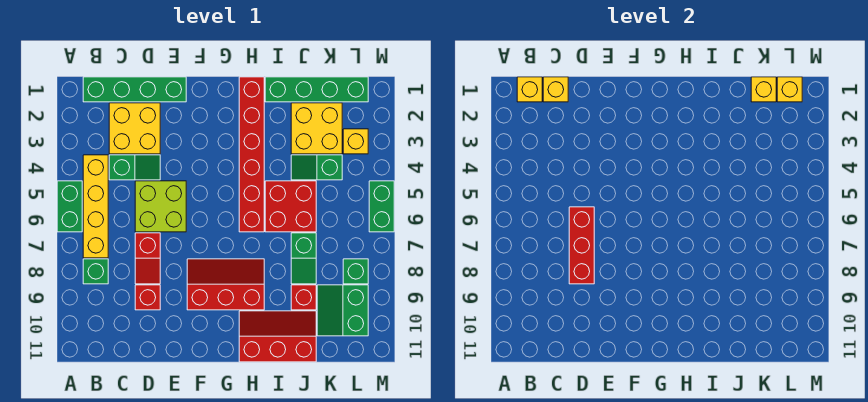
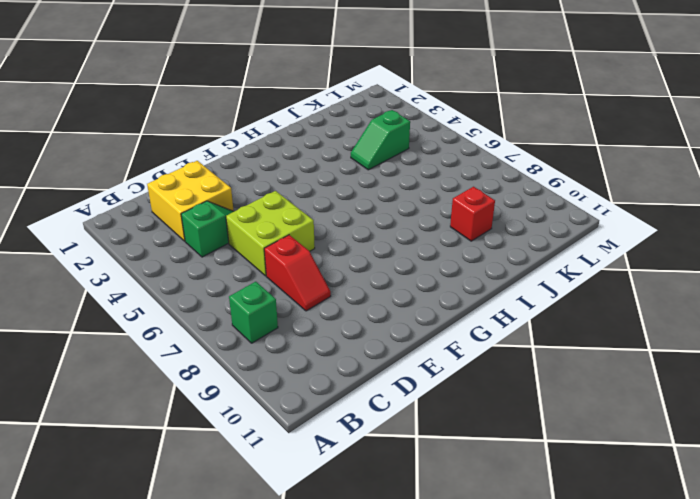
none -> green 1x2 brick [57,181,82,232]
none -> green 1x4 brick [83,77,186,102]
none -> yellow 1x4 brick [83,155,108,258]

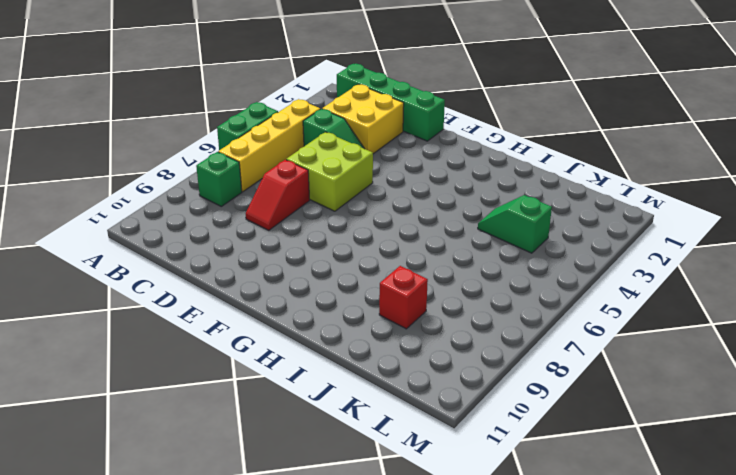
none -> red 1x1 brick [135,285,160,310]
none -> red 2x3 slope [187,259,264,310]
none -> red 1x6 brick [239,77,264,232]

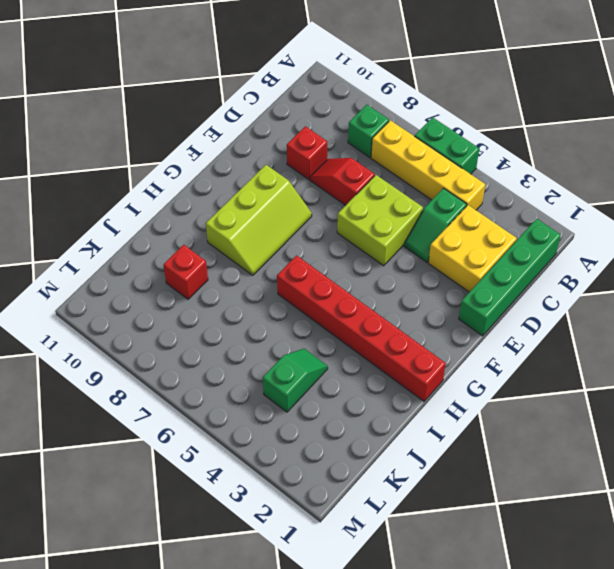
lime 2x3 slope [206,165,312,275] -> red 2x3 slope [187,259,264,310]
none -> red 2x3 slope [239,311,316,362]
none -> green 1x4 brick [265,77,368,102]
none -> red 2x2 brick [265,181,316,232]

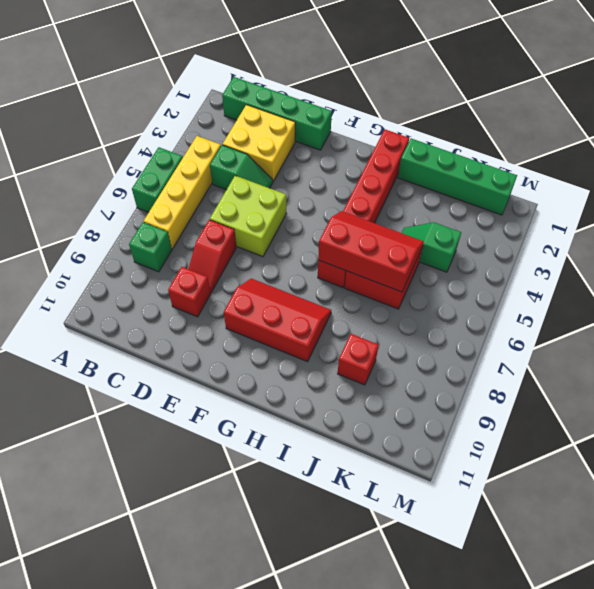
red 2x3 slope [318,211,424,292] -> red 2x3 slope moved to [239,311,316,362]
none -> yellow 2x2 brick [291,103,342,154]
none -> green 1x2 slope [291,233,316,284]
none -> green 2x2 slope [317,285,368,336]

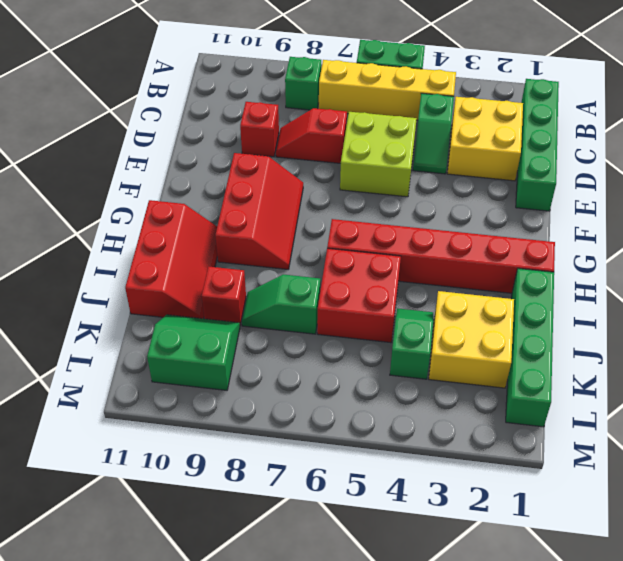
none -> yellow 1x1 brick [343,129,368,154]
none -> green 1x1 brick [343,259,368,284]
none -> green 1x2 brick [369,181,394,232]

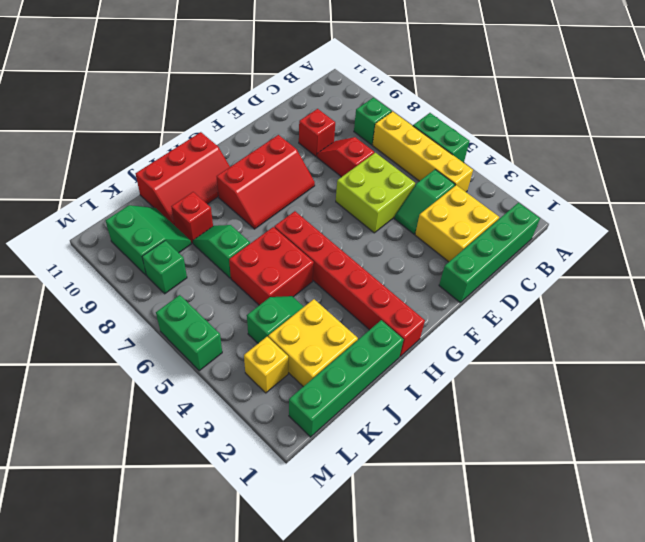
none -> yellow 1x1 brick [517,77,542,102]
none -> yellow 1x1 brick [543,77,568,102]
none -> red 1x3 brick [569,207,594,284]

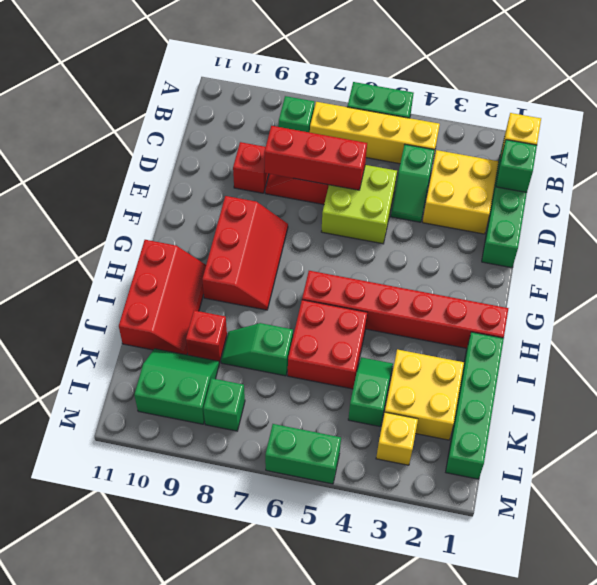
green 1x1 brick [496,140,537,192] -> yellow 1x1 brick [543,77,568,102]
none -> yellow 1x1 brick [751,77,776,102]
none -> yellow 1x1 brick [777,77,802,102]

